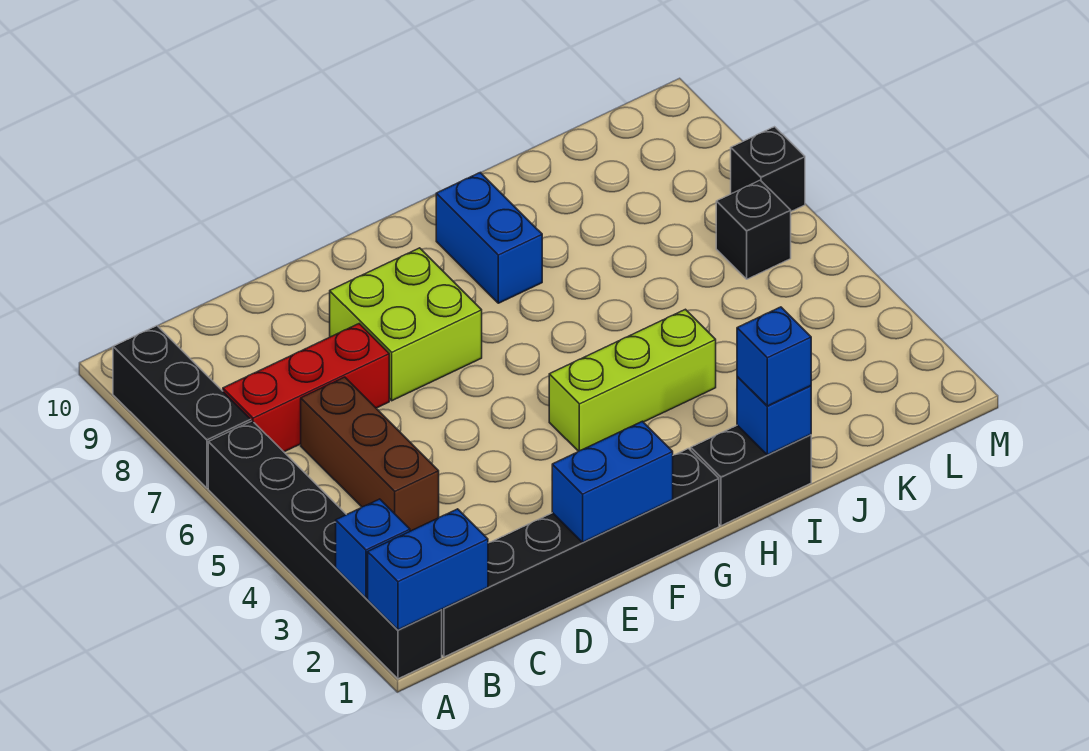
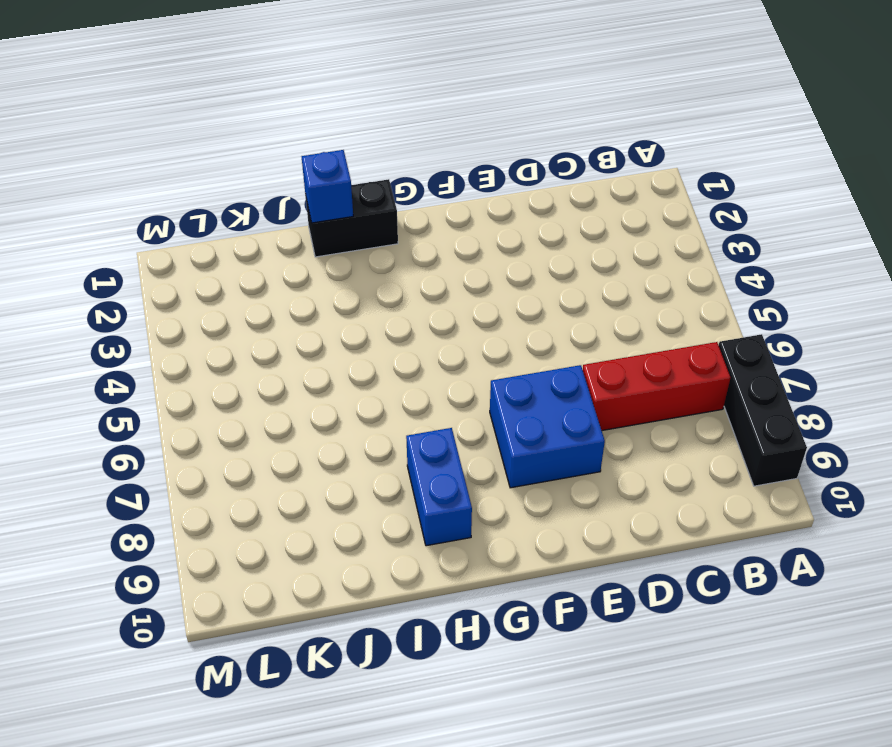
blue 2x2 brick [490,365,605,488] -> lime 2x2 brick [330,248,482,401]
none -> black 1x6 brick [208,421,442,679]
none -> black 1x6 brick [442,449,719,657]
none -> brown 1x3 brick [301,377,439,531]

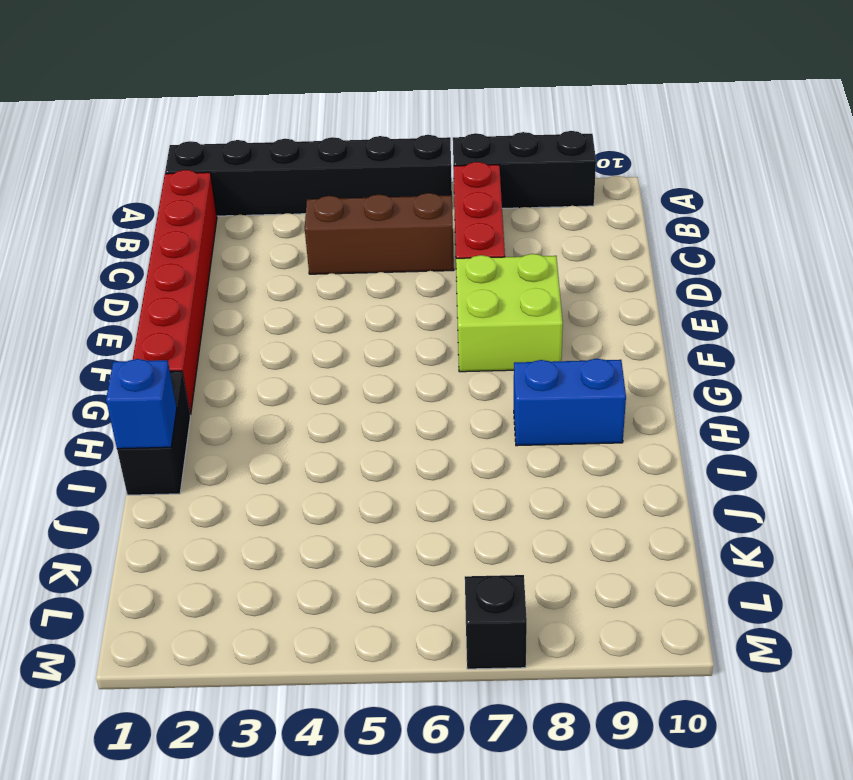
red 1x6 brick [133,170,217,415] -> black 1x6 brick [442,449,719,657]
none -> lime 1x3 brick [549,309,716,451]
none -> black 1x1 brick [716,180,791,279]
none -> blue 1x2 brick [368,509,488,630]

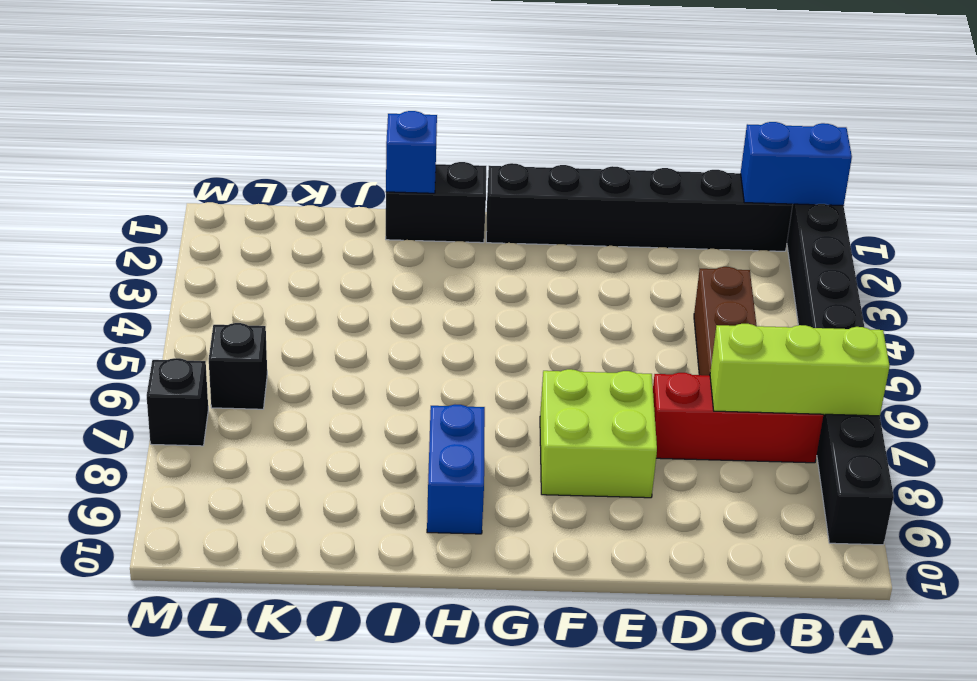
lime 1x3 brick [710,324,890,416] -> lime 1x3 brick moved to [549,309,716,451]
none -> blue 1x1 brick [336,499,410,598]
none -> blue 1x2 brick [552,421,673,542]
none -> blue 1x1 brick [737,307,811,406]

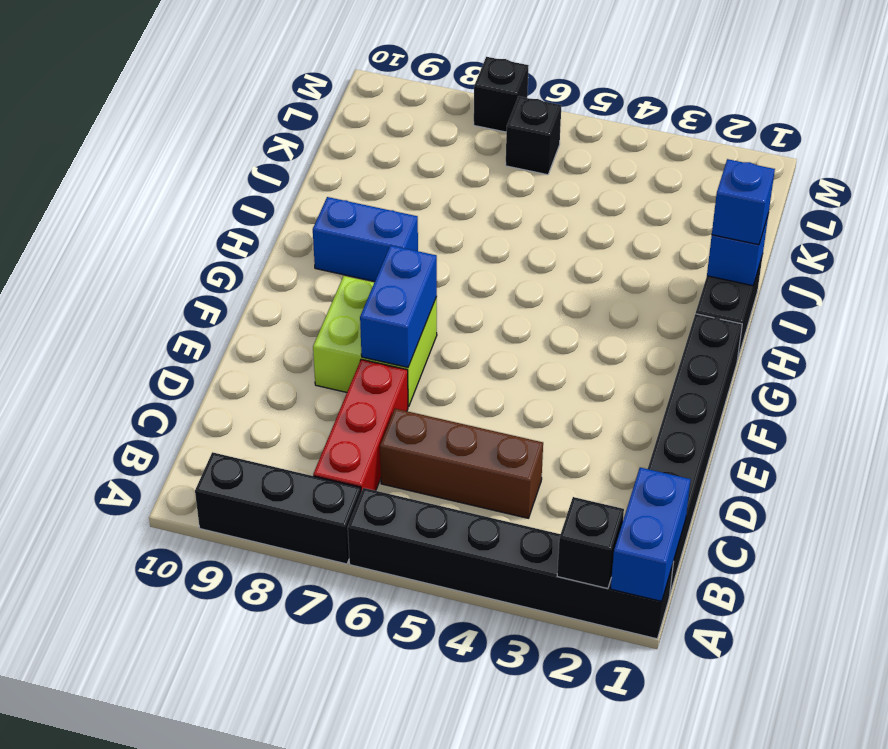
black 1x1 brick [557,497,624,589] -> blue 1x1 brick [336,499,410,598]
blue 1x2 brick [360,245,437,367] -> blue 1x2 brick moved to [552,421,673,542]
none -> lime 1x3 brick [549,309,716,451]

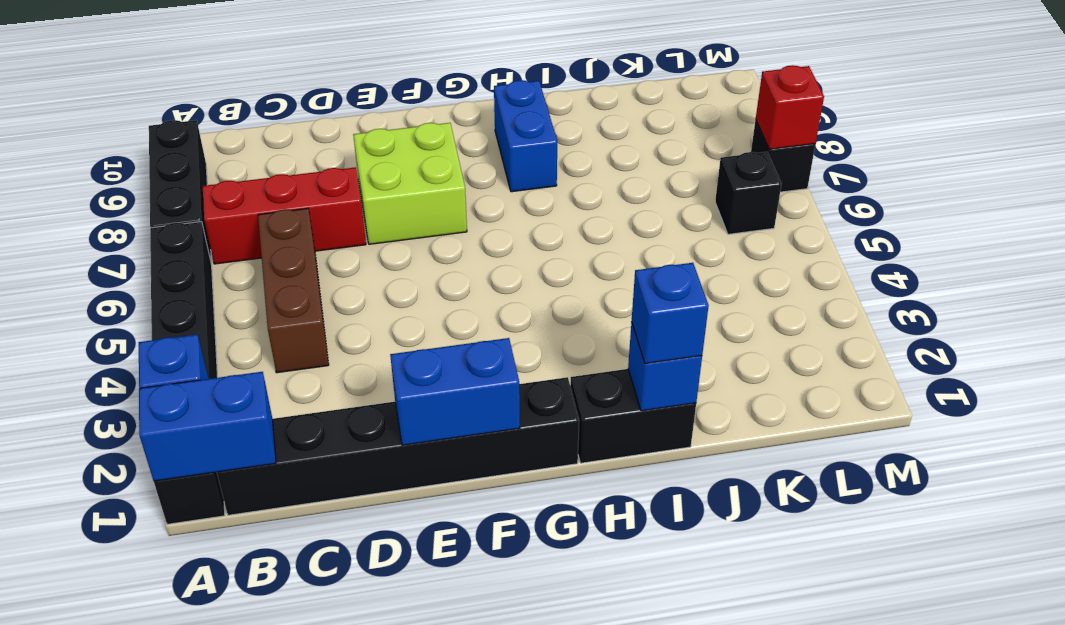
red 1x1 brick [756,65,824,149] -> none
none -> lime 1x3 brick [549,309,716,451]

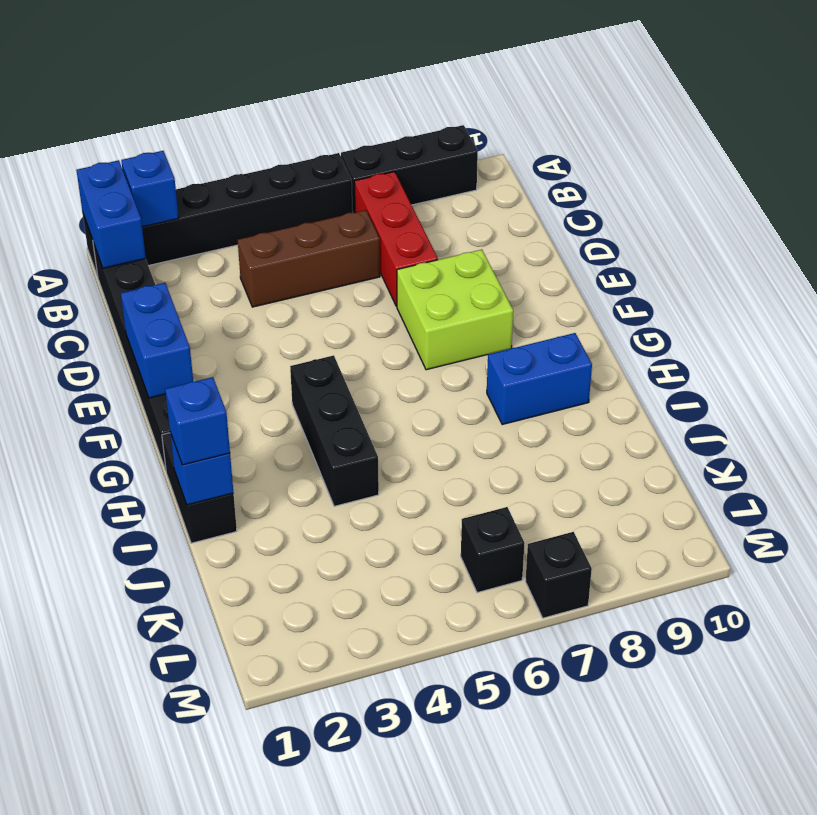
black 1x3 brick [290,355,379,506] -> lime 1x3 brick [549,309,716,451]

